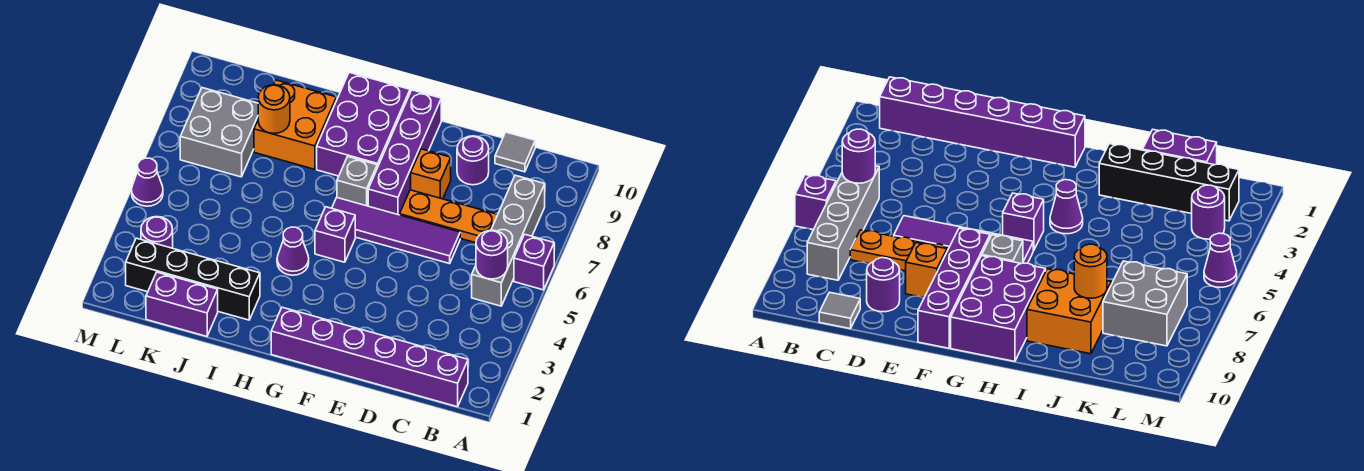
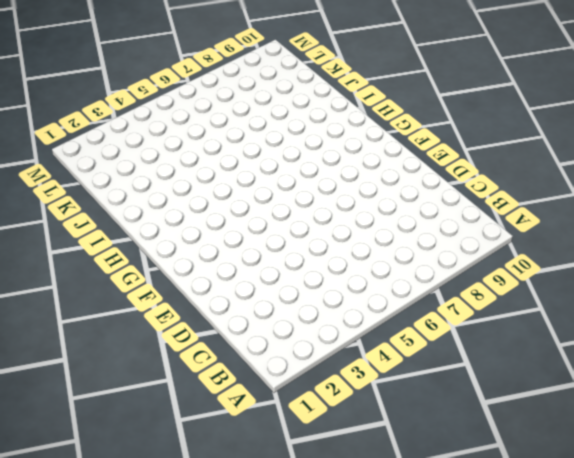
none -> purple 1x1 brick [514,234,554,290]
none -> purple 1x6 brick [271,307,468,407]
none -> grey 1x4 brick [472,175,545,306]

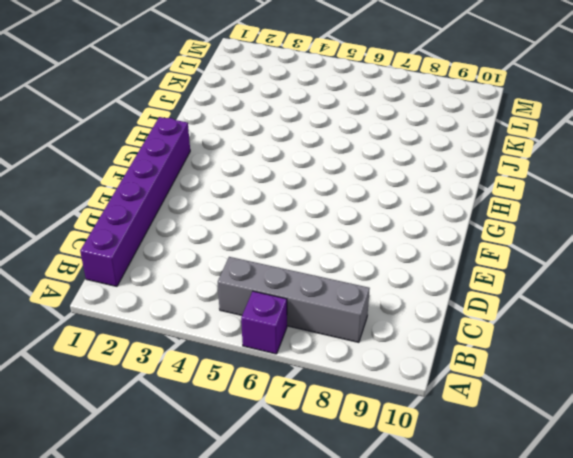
none -> orange 1x3 plate [400,190,498,243]
none -> grey 1x1 tile [495,132,535,172]
none -> purple 1x4 tile [332,198,460,264]

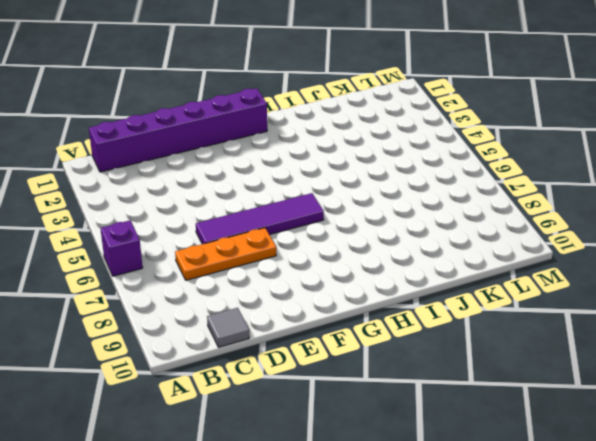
none -> grey 1x4 brick [472,175,545,306]
none -> purple 1x1 round brick [457,136,489,185]
none -> orange 1x1 brick [411,149,451,199]

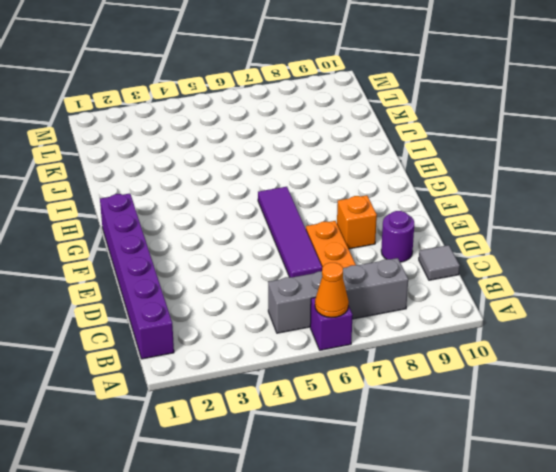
orange 1x1 cone [315,263,349,318] -> none
none -> purple 1x4 brick [368,90,441,215]
none -> purple 1x1 brick [315,207,355,262]
none -> grey 1x1 brick [337,157,377,206]

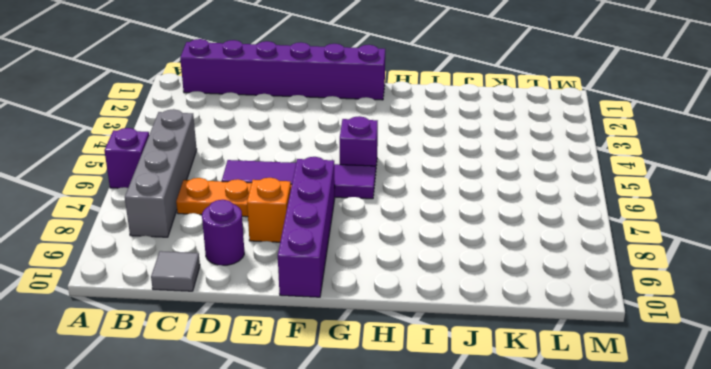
none -> grey 1x1 brick [337,157,377,206]
none -> purple 2x3 brick [317,72,410,176]
none -> purple 1x1 cone [277,227,309,275]

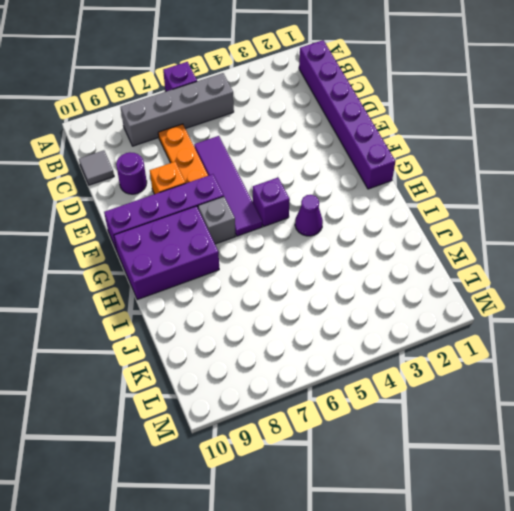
none -> black 1x4 brick [126,238,260,320]
none -> orange 2x2 brick [254,80,336,169]
none -> purple 1x2 brick [146,272,218,336]

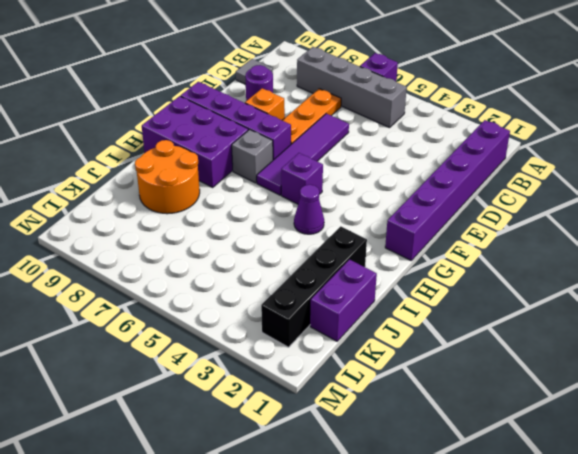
orange 2x2 round brick [135,140,200,214] -> orange 2x2 brick [254,80,336,169]
none -> grey 2x2 brick [180,88,258,177]
none -> purple 1x1 round brick [141,217,173,248]
none -> purple 1x1 cone [132,158,163,206]

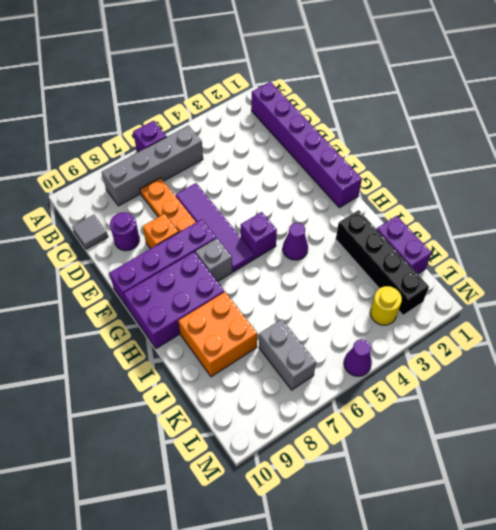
grey 1x2 brick [259,319,316,390] -> grey 2x2 brick [180,88,258,177]
yellow 1x1 round brick [370,286,402,325] -> purple 1x1 round brick [141,217,173,248]
none -> purple 1x1 round brick [476,230,508,279]
none -> orange 1x1 round brick [258,85,290,134]

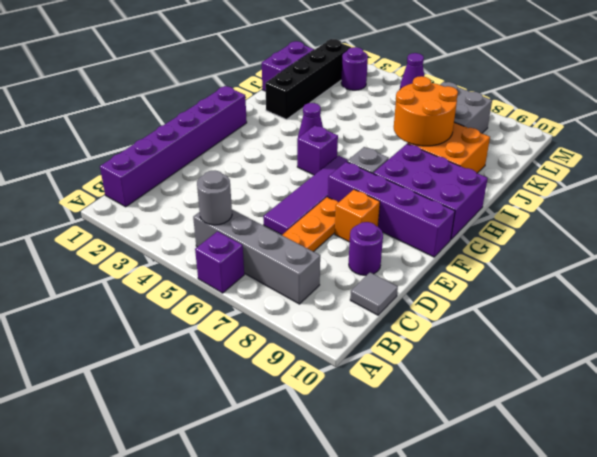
grey 1x1 round brick [197,171,232,225] -> purple 1x1 round brick [476,230,508,279]
orange 2x2 round brick [394,76,458,146] -> orange 1x1 round brick [258,85,290,134]

